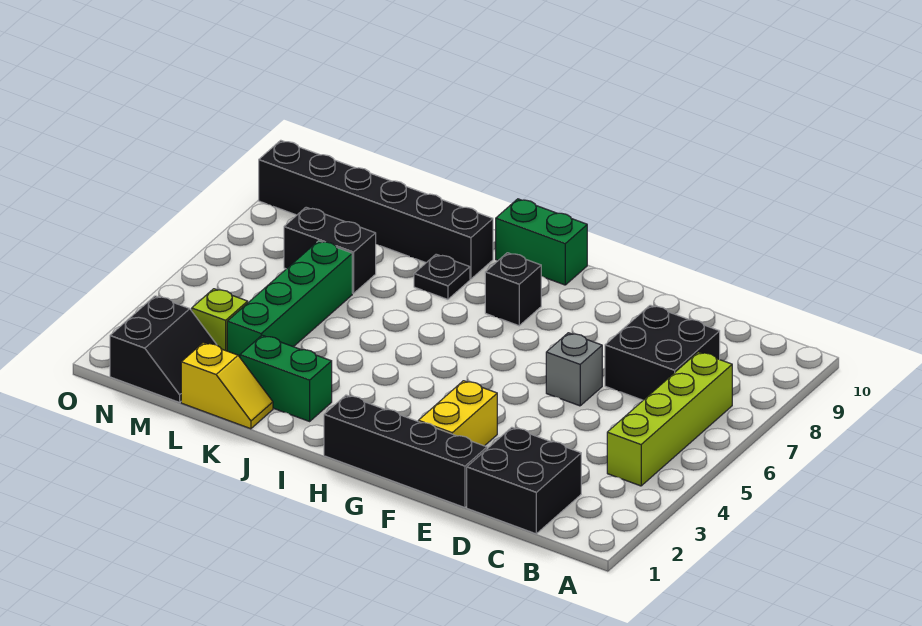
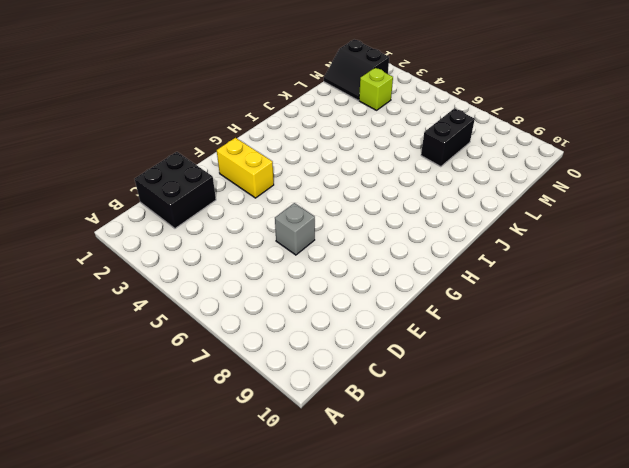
none -> lime 1x4 brick [607,352,732,486]
none -> black 2x2 brick [605,305,720,400]
none -> black 1x4 brick [324,395,487,508]

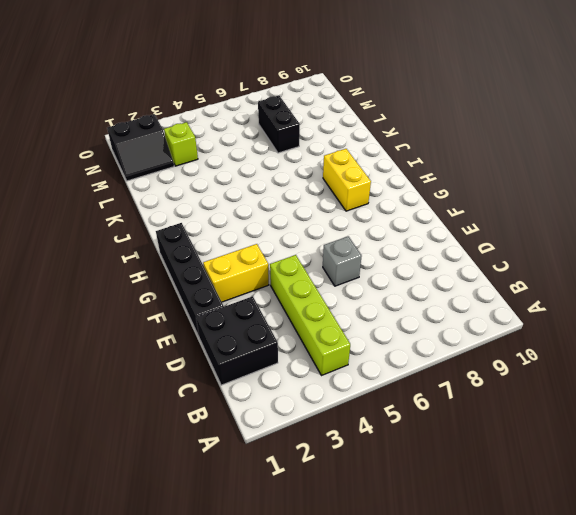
lime 1x4 brick [270,255,350,376] -> lime 1x4 brick turned to [607,352,732,486]
yellow 1x2 brick [323,149,371,211] -> black 1x1 brick [485,253,541,326]
none -> black 2x2 brick [605,305,720,400]
none -> green 1x2 brick [496,199,587,285]
none -> green 1x2 brick [240,335,332,421]

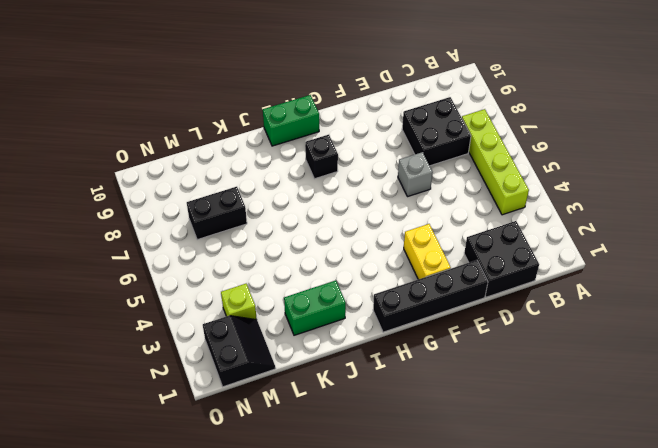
none -> black 1x1 plate [414,254,470,299]
none -> black 1x6 brick [259,140,493,279]
none -> yellow 1x2 slope [181,343,273,429]

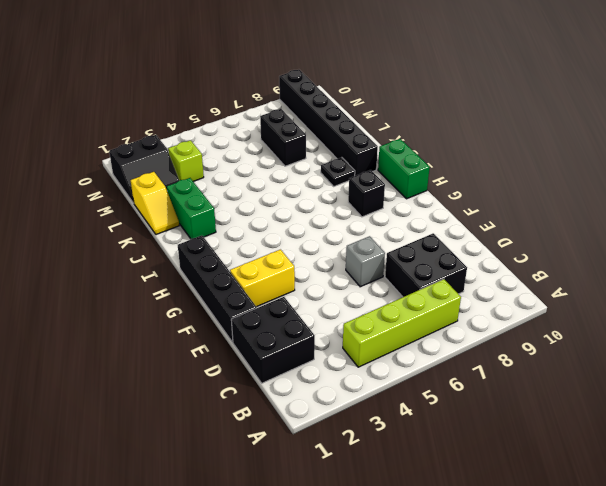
none -> green 1x4 brick [227,241,352,357]

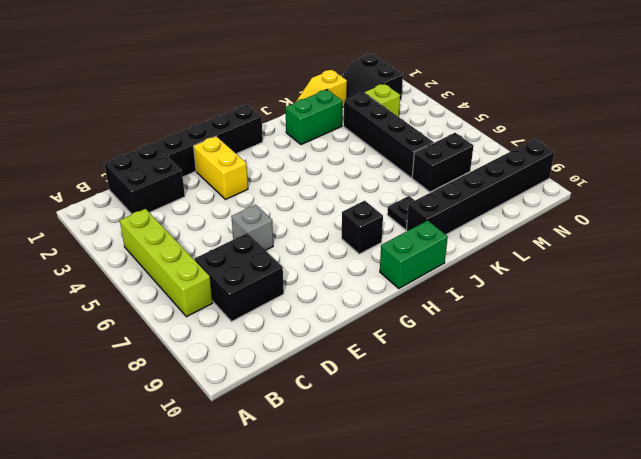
black 1x4 brick [344,92,434,178] -> green 1x4 brick [227,241,352,357]

